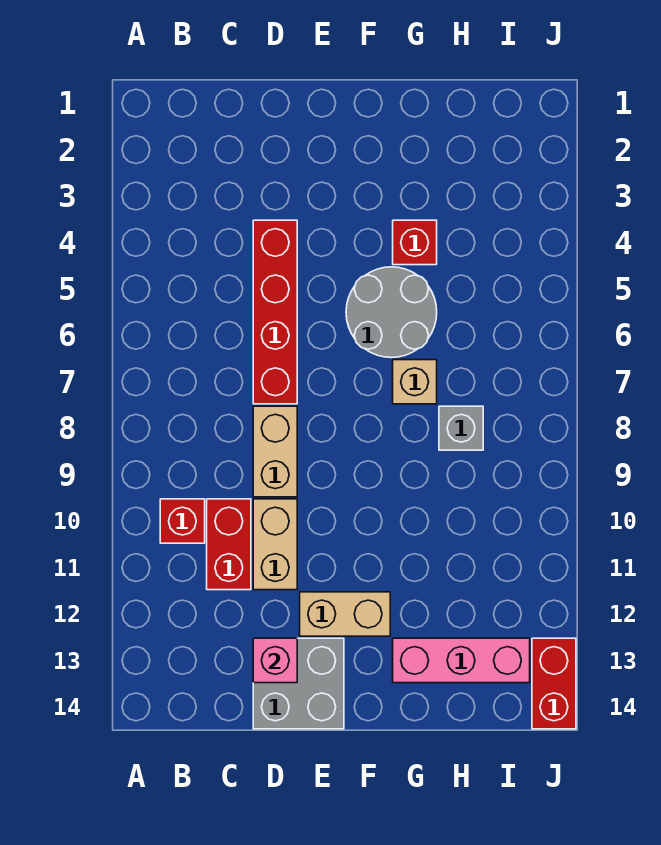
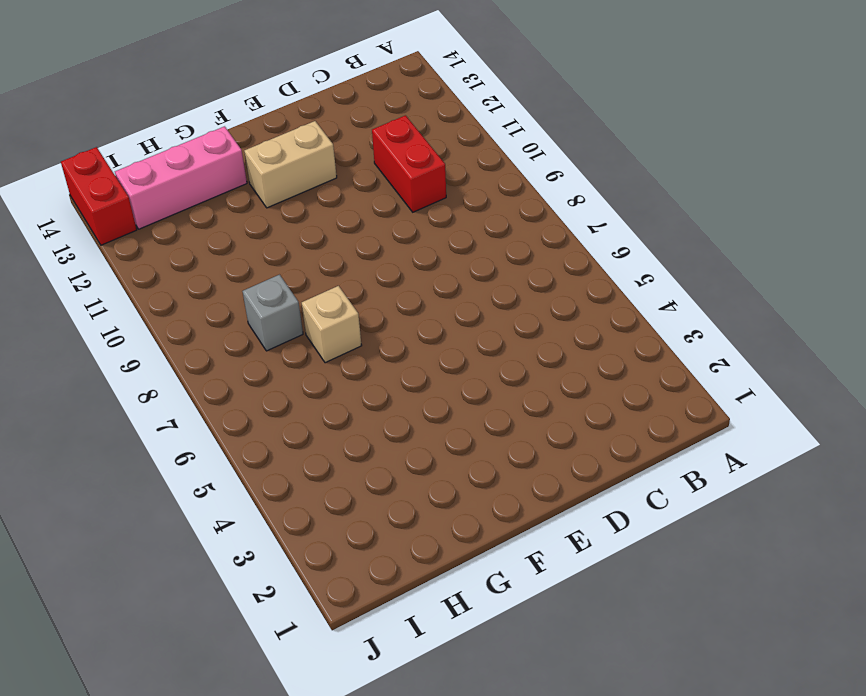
none -> red 1x1 brick [160,499,205,543]
none -> red 1x4 brick [253,220,297,404]
none -> tan 1x2 brick [253,406,297,497]

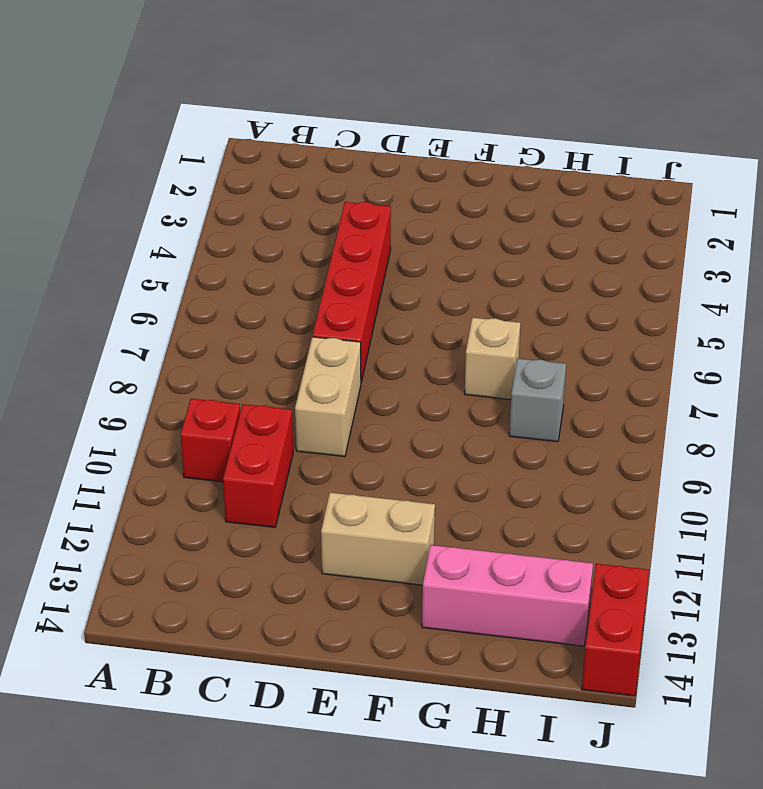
none -> tan 1x2 brick [253,499,297,590]
none -> grey 2x2 brick [253,638,344,729]
none -> grey 2x2 round brick [346,267,437,358]

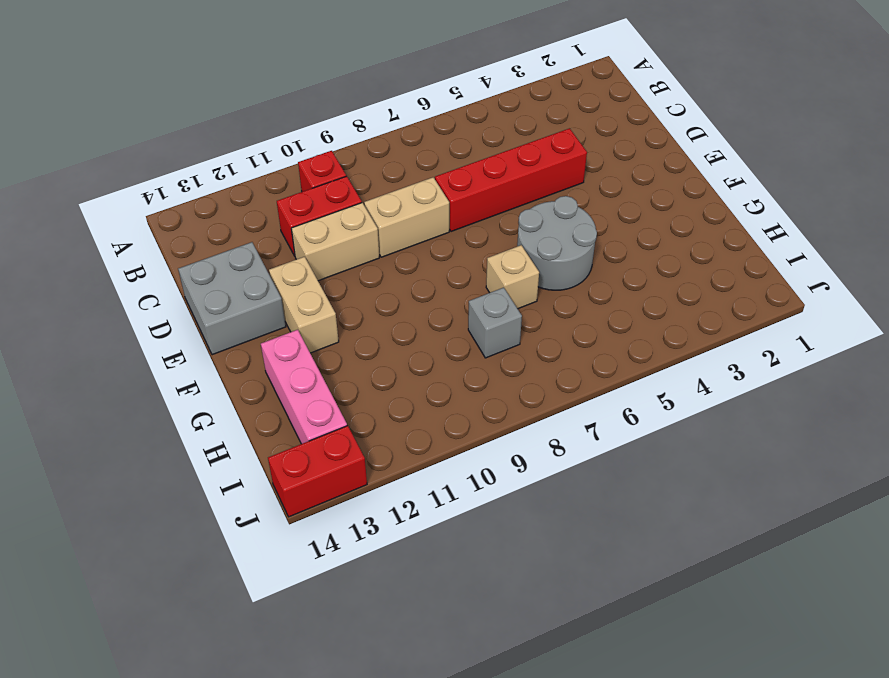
none -> red 1x1 brick [393,220,437,265]
none -> pink 1x1 brick [253,638,297,683]

